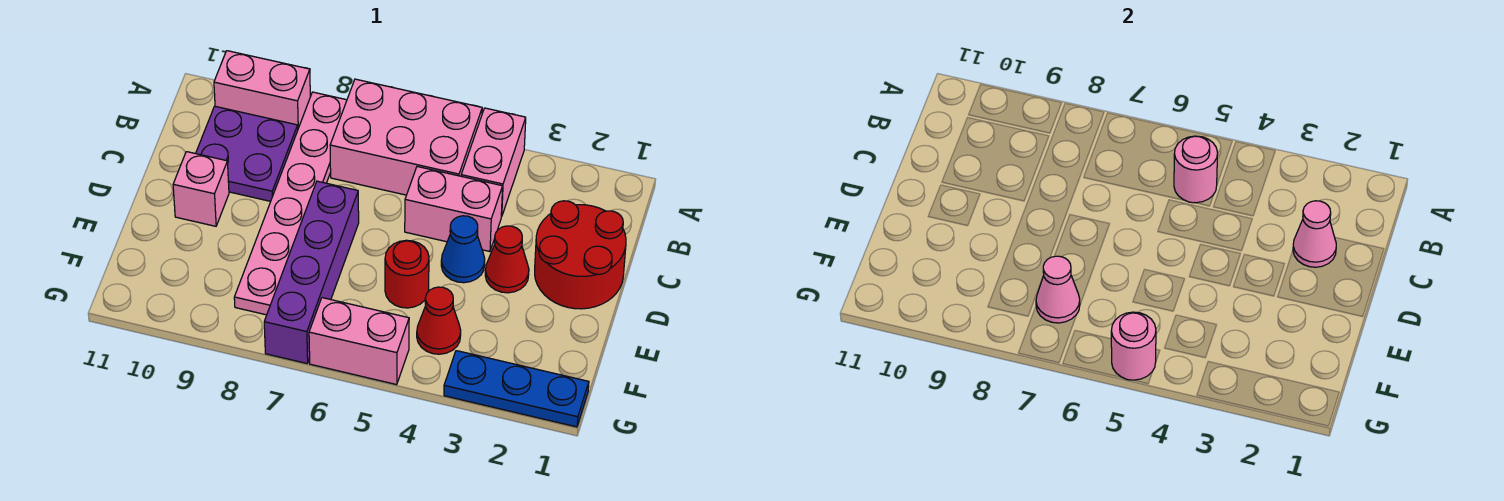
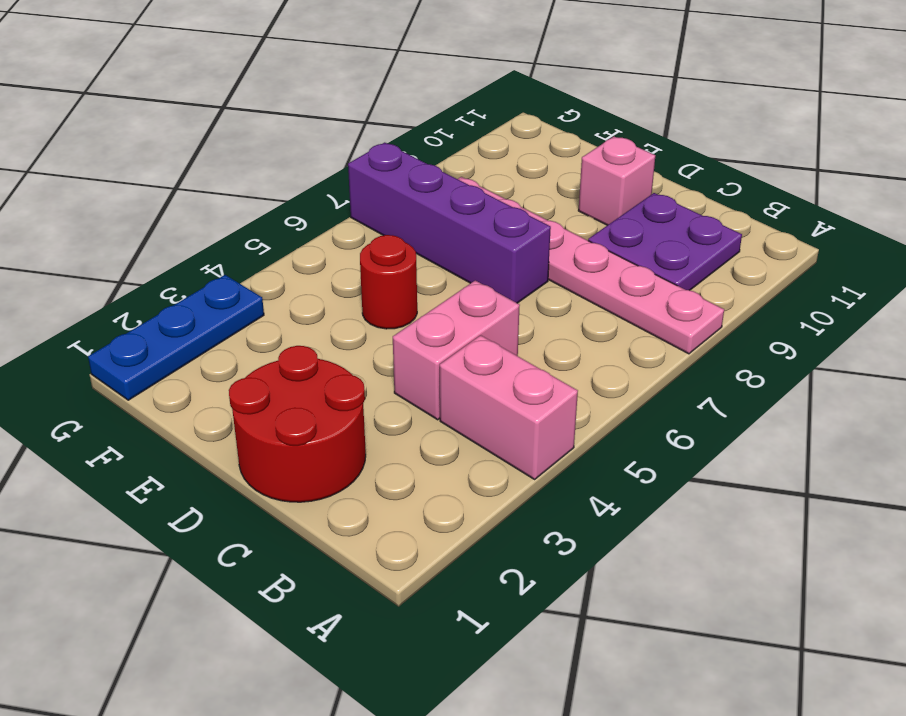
none -> pink 2x3 brick [330,79,482,195]
none -> pink 1x2 brick [214,51,310,128]
none -> red 1x1 cone [485,226,529,293]

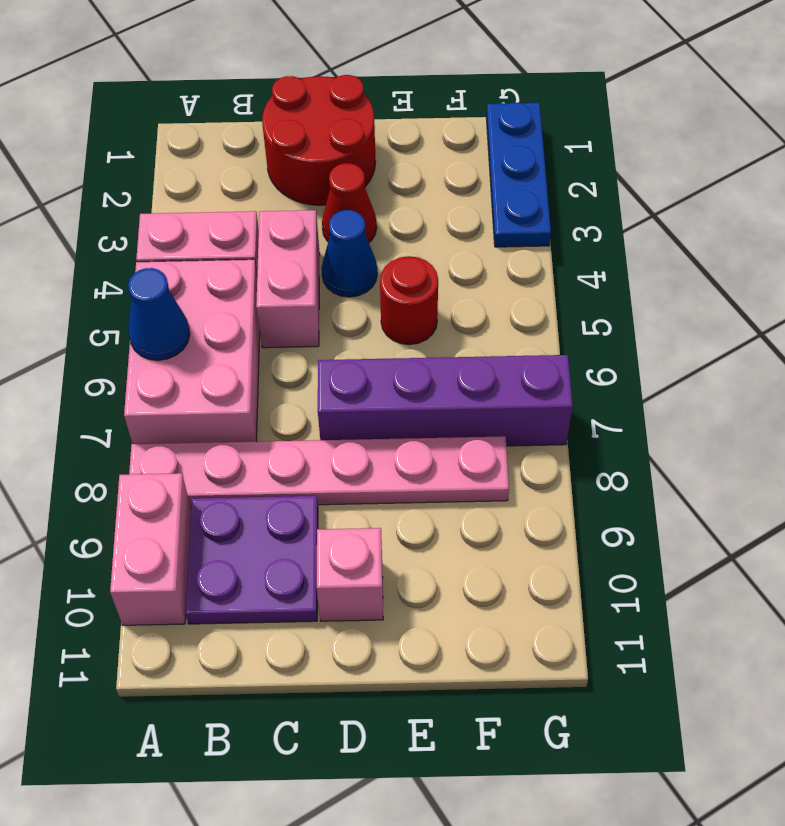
blue 1x1 cone [128,268,190,360] -> none
none -> red 1x1 cone [417,287,461,354]
none -> pink 1x2 brick [309,298,409,385]
none -> pink 1x1 round brick [1174,136,1218,203]

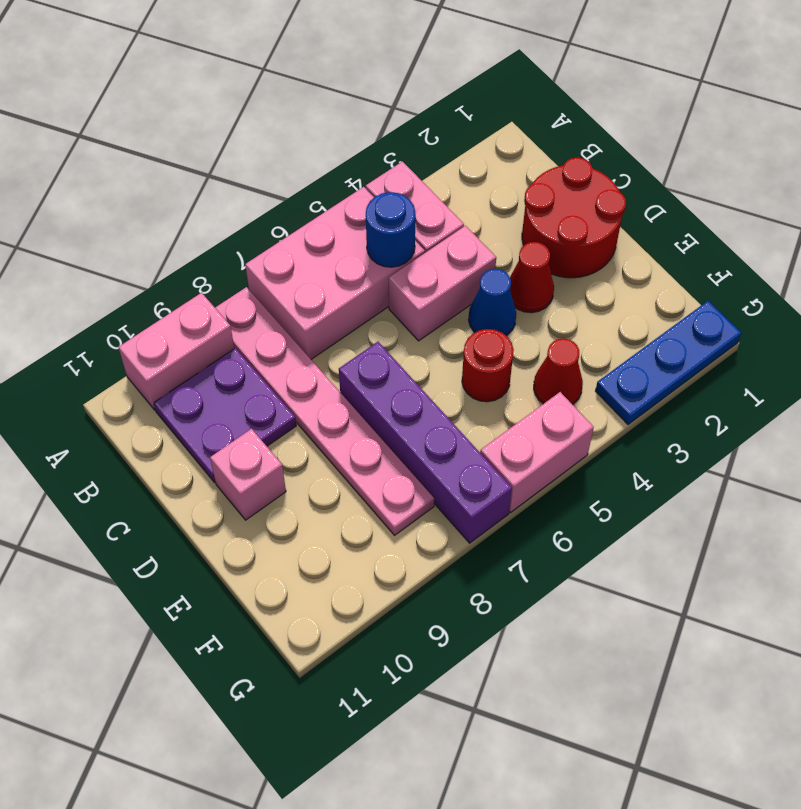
blue 1x1 round brick [366,192,415,267] -> pink 1x1 round brick [1174,136,1218,203]
none -> pink 1x1 cone [1293,201,1336,267]
none -> pink 1x1 cone [1036,256,1080,323]
none -> pink 1x1 round brick [1111,312,1156,380]

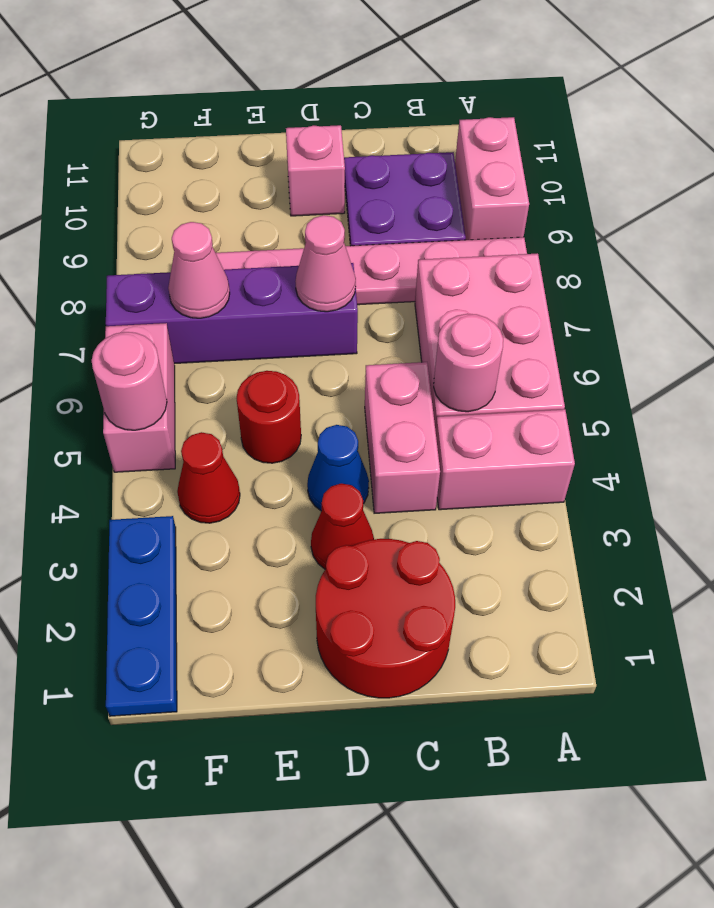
pink 1x1 cone [296,215,356,312] -> pink 1x1 cone moved to [1293,201,1336,267]

